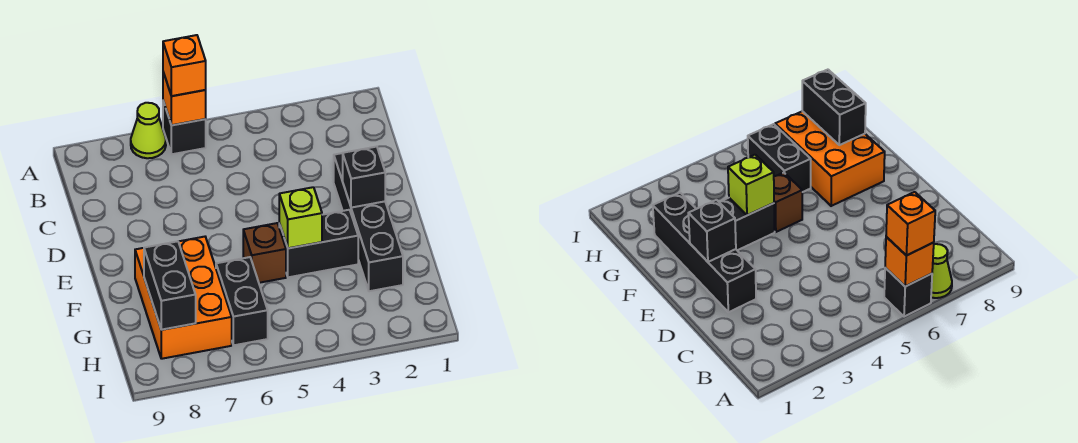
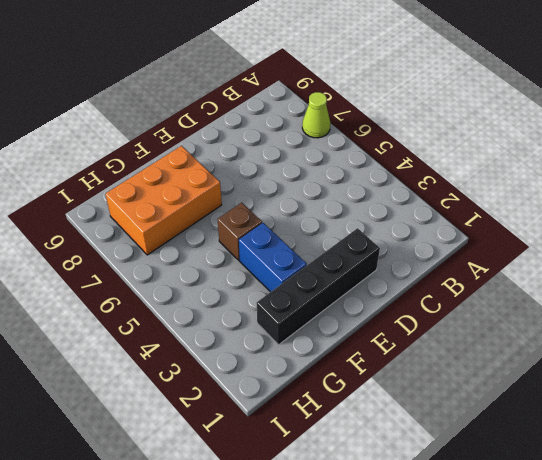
blue 1x2 brick [239,223,307,292] -> black 1x2 brick [279,210,358,277]
none -> black 1x1 brick [163,101,206,154]
none -> black 1x2 brick [216,257,268,345]
none -> orange 1x1 brick [163,72,206,125]

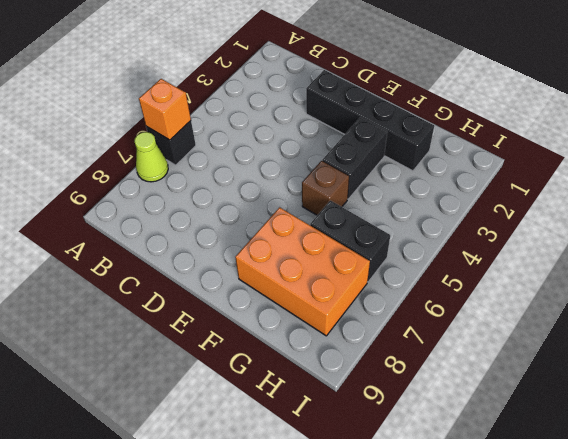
none -> black 1x1 brick [343,147,385,208]
none -> lime 1x1 brick [279,187,322,248]
none -> black 1x2 brick [144,241,196,330]

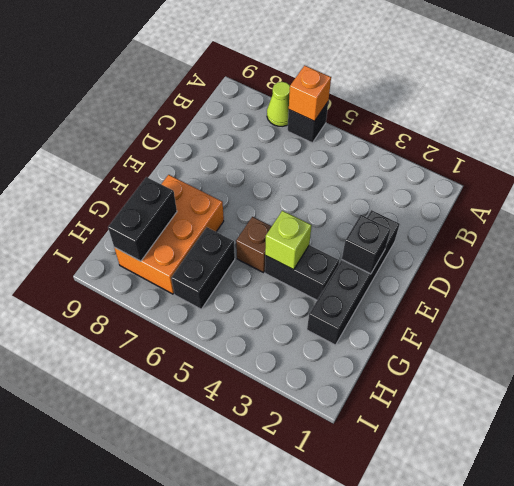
none -> orange 1x1 brick [163,35,206,96]

